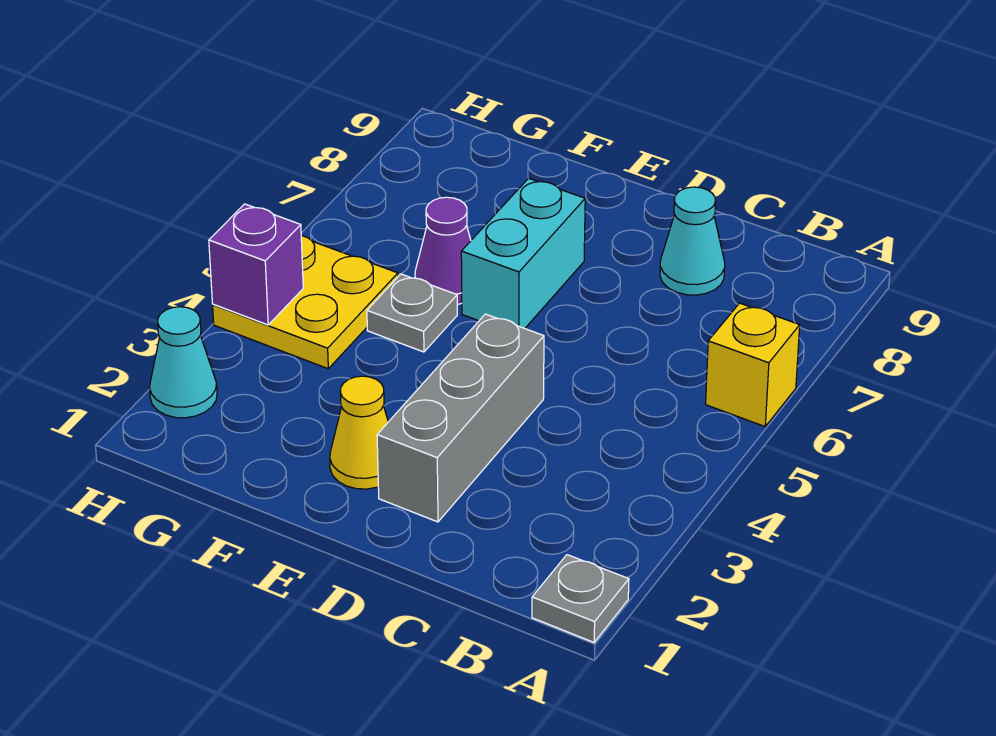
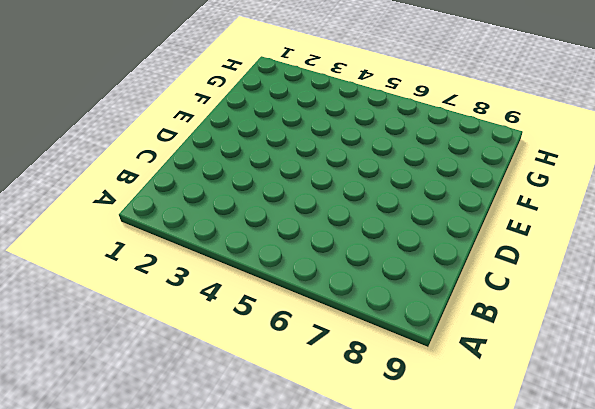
none -> grey 1x1 plate [532,555,629,642]
none -> yellow 1x1 brick [706,303,800,426]

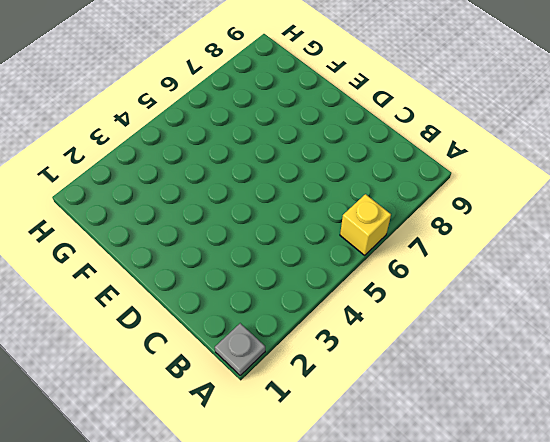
none -> cyan 1x1 cone [660,187,725,295]
none -> grey 1x3 brick [377,314,544,522]

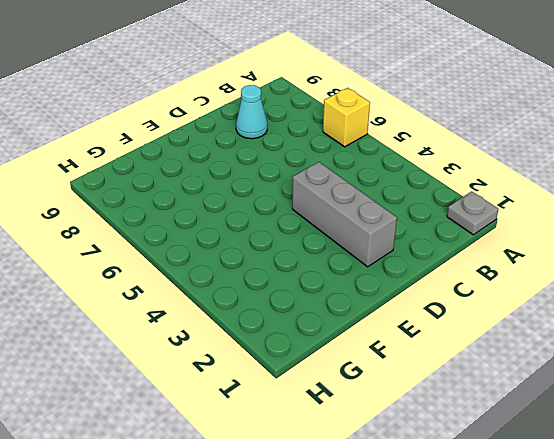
none -> yellow 1x1 cone [330,376,388,489]
none -> cyan 1x2 brick [461,178,585,328]

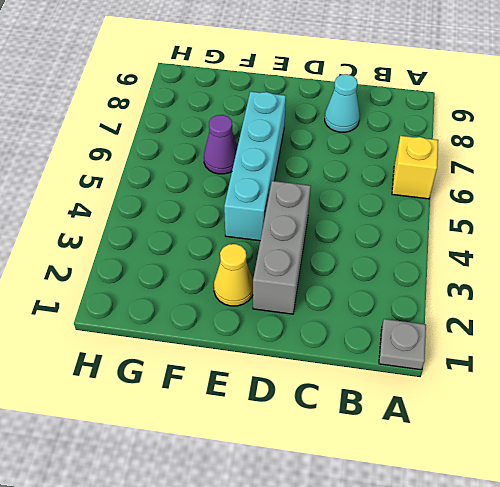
cyan 1x4 brick [224,91,286,241] -> cyan 1x2 brick [461,178,585,328]
none -> grey 1x1 plate [367,274,457,352]
none -> yellow 2x2 plate [213,235,398,369]

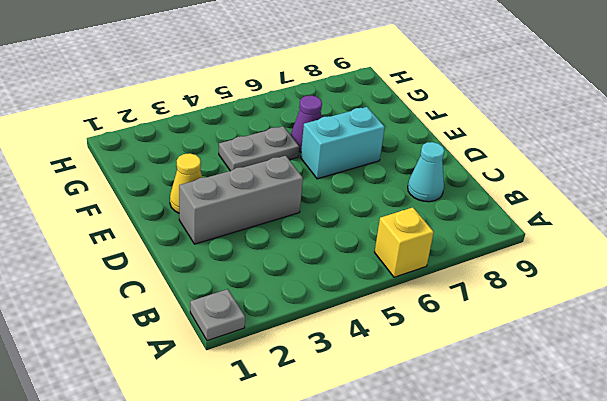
grey 1x2 plate [219,126,299,171] -> grey 1x1 plate [367,274,457,352]
none -> yellow 2x2 plate [213,235,398,369]
none -> cyan 1x1 cone [150,307,217,418]

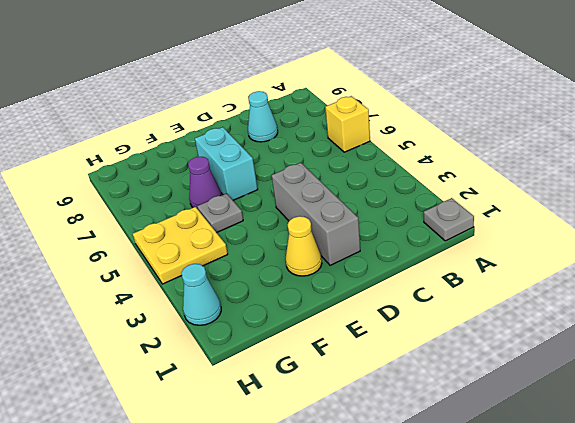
none -> purple 1x1 brick [209,204,303,325]

